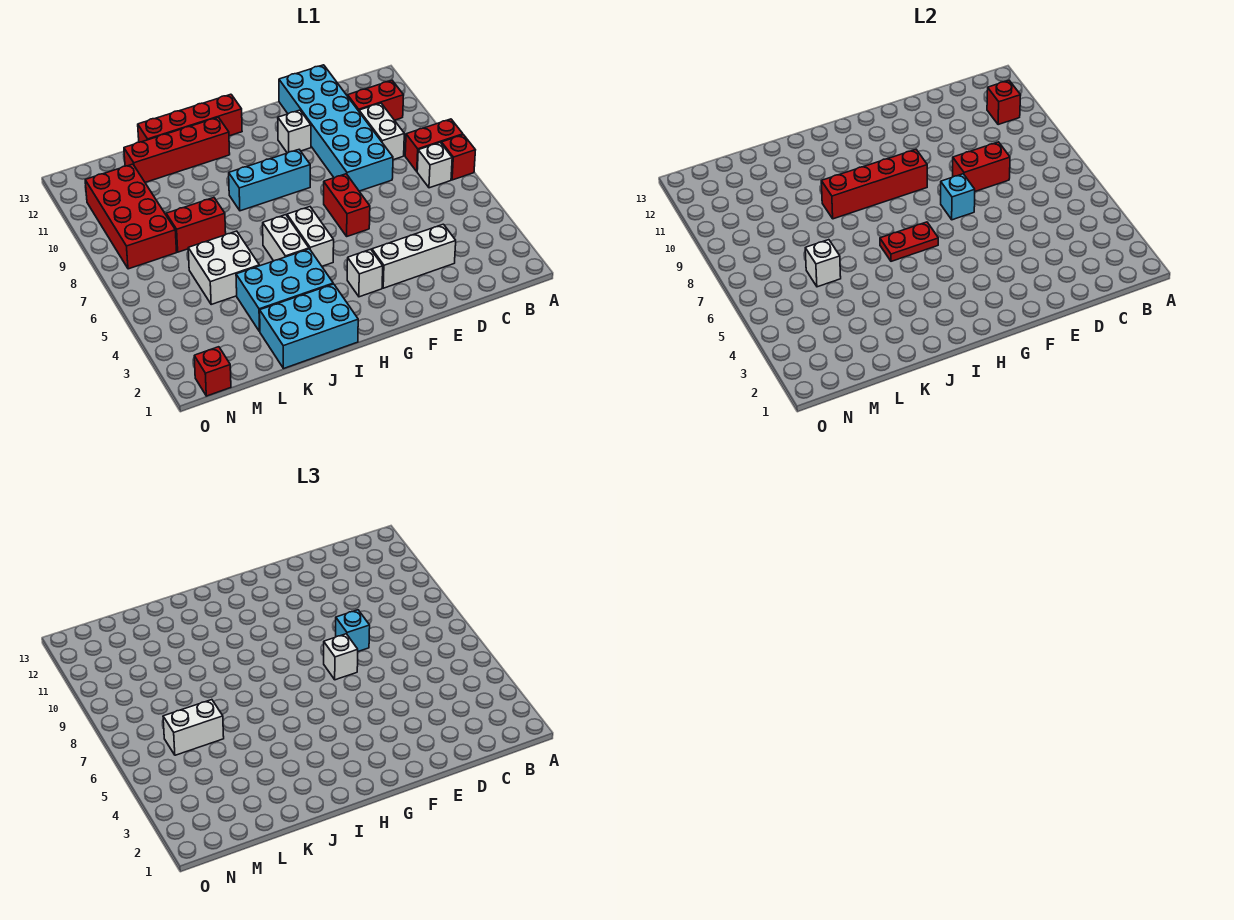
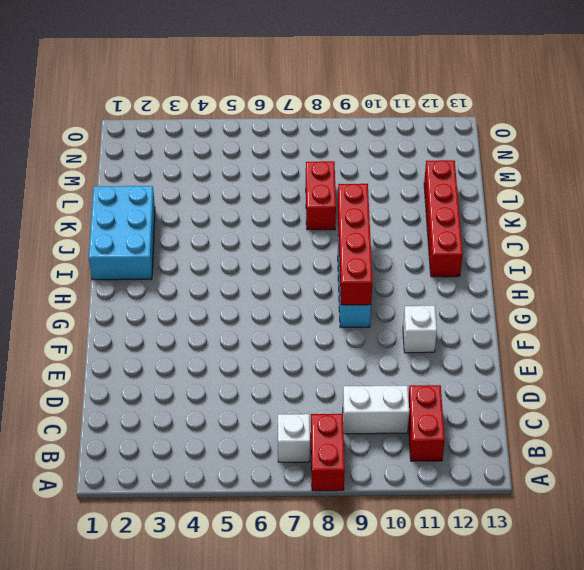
none -> red 1x1 brick [441,135,475,180]
none -> white 1x3 brick [372,224,456,288]
none -> cyan 2x6 brick [279,65,393,191]
none -> red 1x2 brick [324,174,370,236]

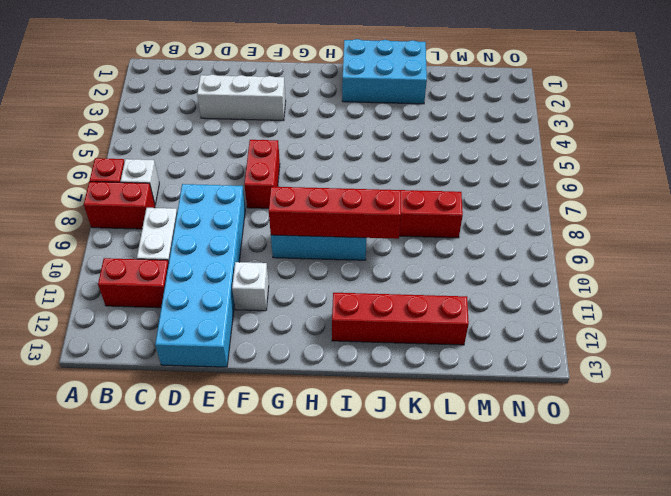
none -> white 1x1 brick [347,249,383,297]
none -> white 1x2 brick [287,207,334,266]
none -> red 1x4 brick [138,94,242,142]
none -> cyan 2x3 brick [236,249,333,331]

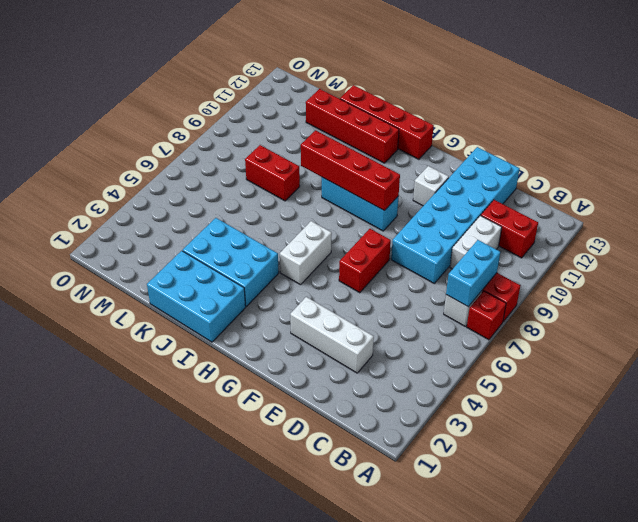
cyan 1x2 brick [446,240,500,307] -> none
none -> white 1x1 brick [347,249,383,297]
none -> white 1x2 brick [263,215,309,261]
none -> white 2x2 brick [188,231,259,304]
none -> red 2x4 brick [85,164,177,269]

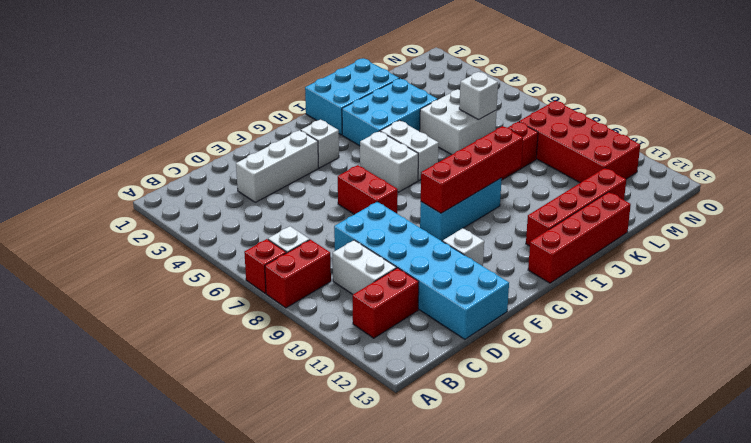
none -> red 1x1 brick [194,347,231,396]
none -> red 1x1 brick [987,81,1021,125]
none -> red 1x2 brick [953,142,1010,191]
none -> cyan 1x1 brick [941,174,975,220]

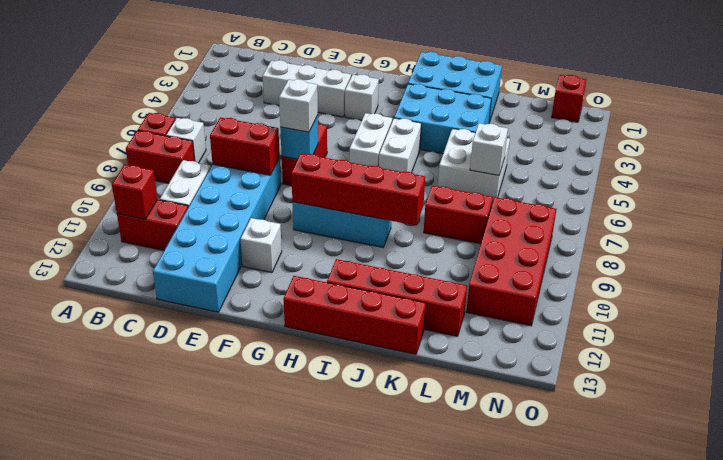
none -> red 1x2 plate [880,222,938,261]
none -> cyan 1x1 brick [336,610,370,651]
none -> white 1x2 brick [163,700,224,755]

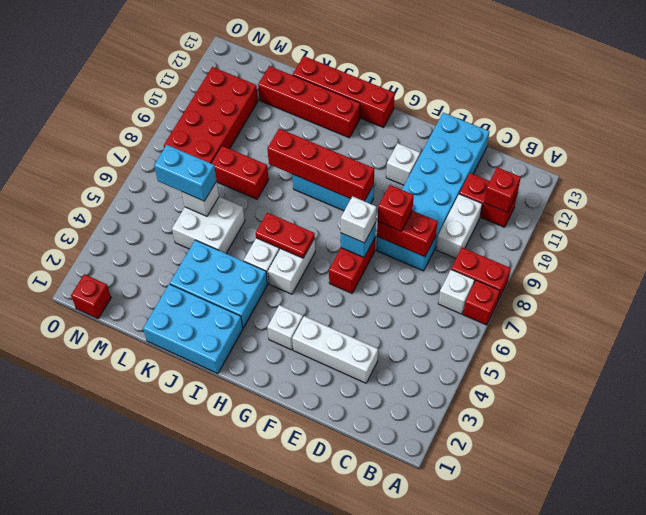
red 1x1 brick [378,185,414,231] -> cyan 1x1 brick [336,610,370,651]
cyan 1x2 brick [154,145,217,201] -> white 1x2 brick [163,700,224,755]

